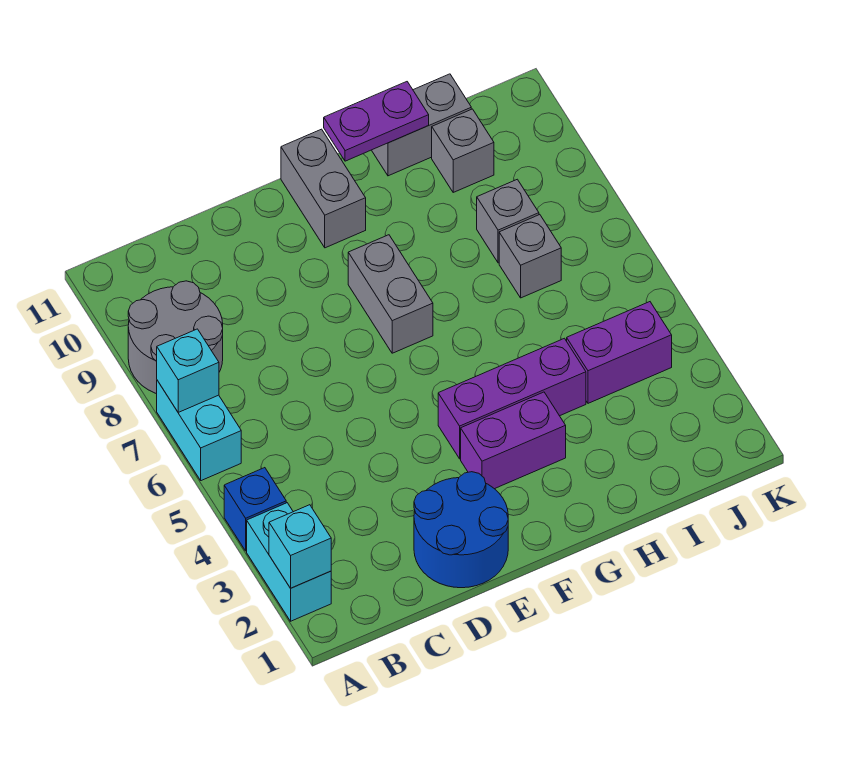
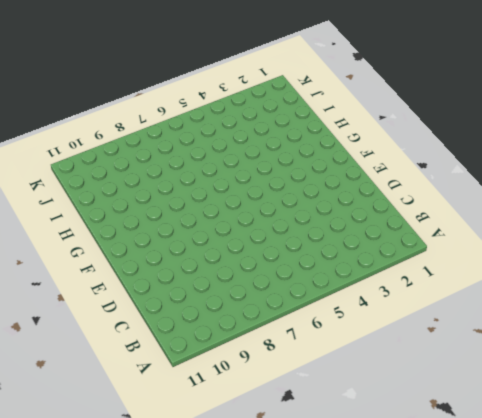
none -> cyan 1x2 brick [247,503,331,621]
none -> blue 1x1 brick [224,468,286,551]
none -> cyan 1x2 brick [157,380,241,481]

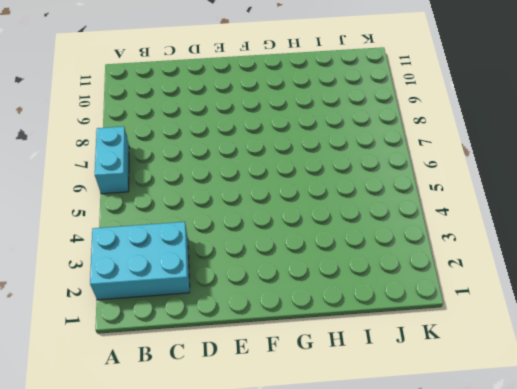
cyan 2x3 brick [90,222,190,300] -> cyan 1x2 brick [247,503,331,621]
none -> blue 1x1 brick [224,468,286,551]
none -> grey 2x2 round brick [128,281,223,394]
none -> blue 2x2 round brick [414,472,508,588]

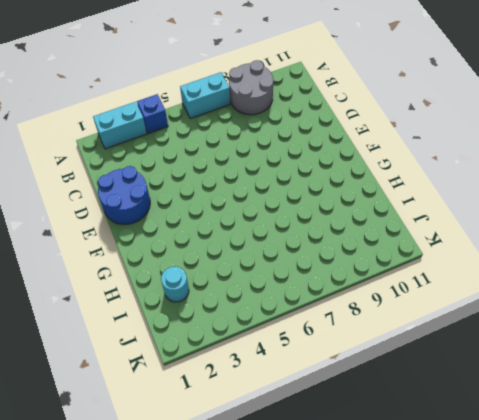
cyan 1x1 round brick [161,267,189,302] -> none
none -> purple 1x2 brick [461,392,566,489]
none -> purple 1x3 brick [438,338,586,459]
none -> grey 1x2 brick [348,235,433,353]

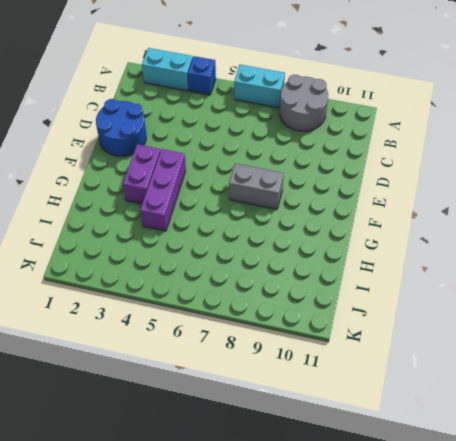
none -> grey 1x2 brick [281,129,366,248]
none -> grey 1x2 brick [372,74,471,176]
none -> purple 1x2 brick [567,302,672,403]

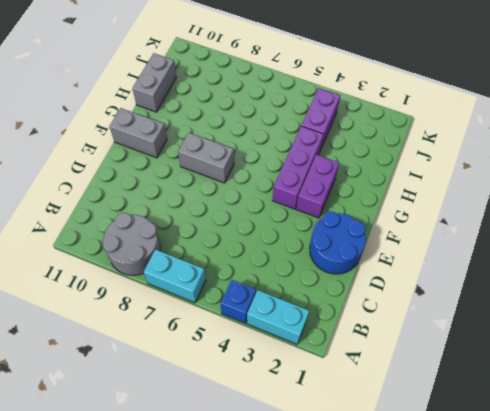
none -> grey 1x1 brick [499,215,561,298]
none -> grey 1x1 brick [477,179,539,263]
none -> grey 1x1 brick [432,109,494,192]

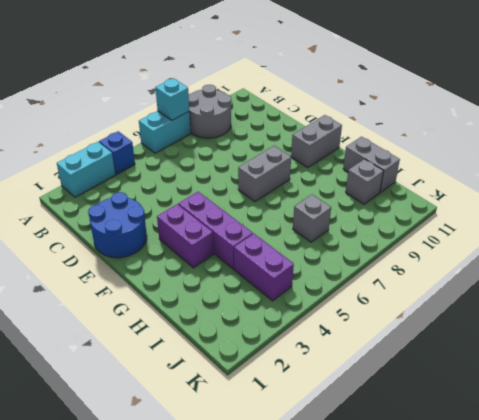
none -> grey 1x1 brick [477,179,539,263]
none -> cyan 1x1 brick [269,505,331,588]
none -> purple 1x2 plate [324,82,429,161]

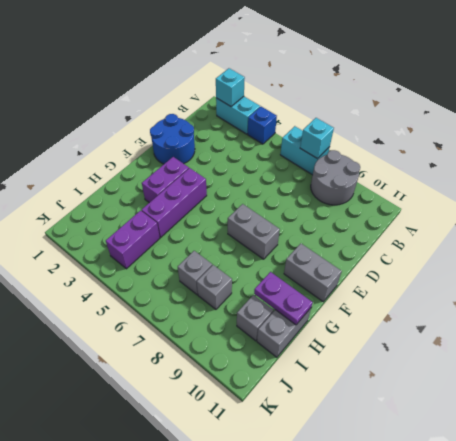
purple 1x2 plate [254,272,313,325] -> purple 1x2 plate turned to [324,82,429,161]

